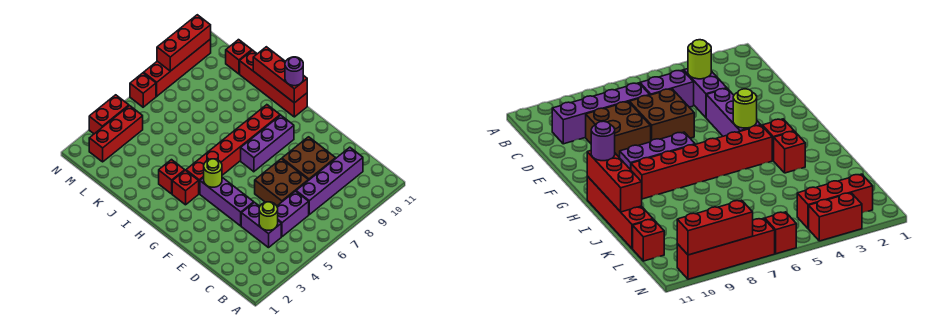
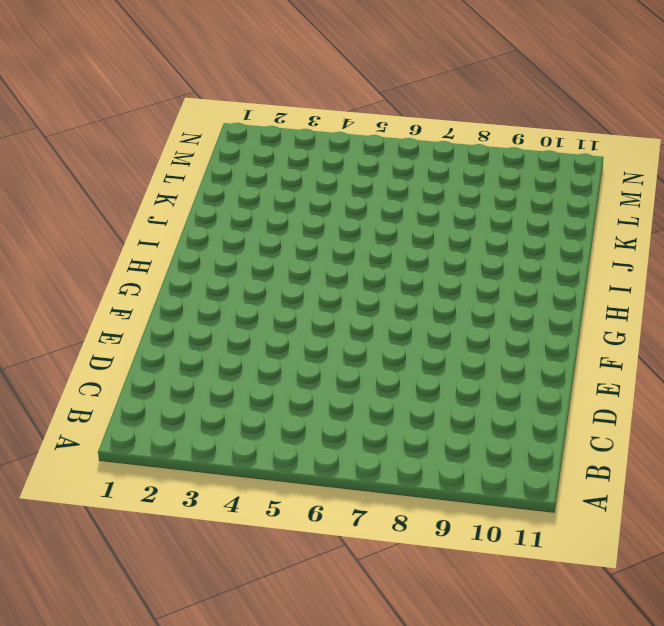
none -> purple 1x2 brick [241,202,281,248]
none -> purple 1x2 brick [277,191,309,237]
none -> purple 1x4 brick [296,147,363,214]

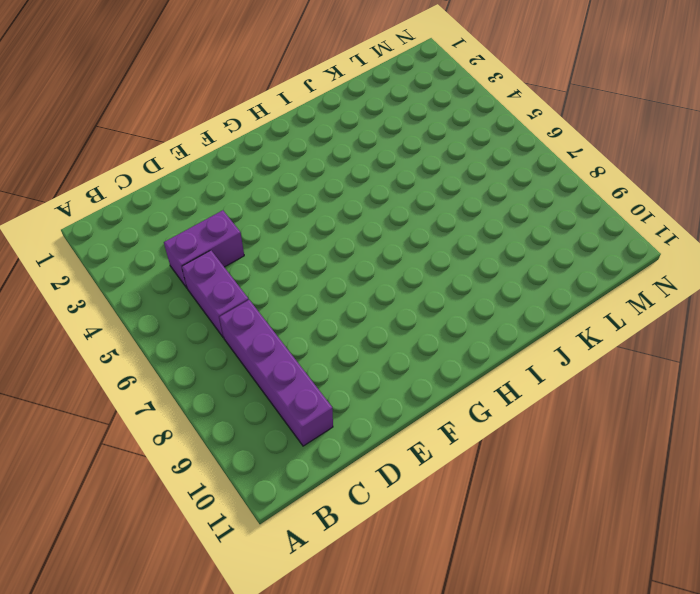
none -> brown 2x2 brick [255,159,308,206]
none -> brown 2x2 brick [282,137,336,180]
none -> purple 1x3 brick [200,177,254,226]

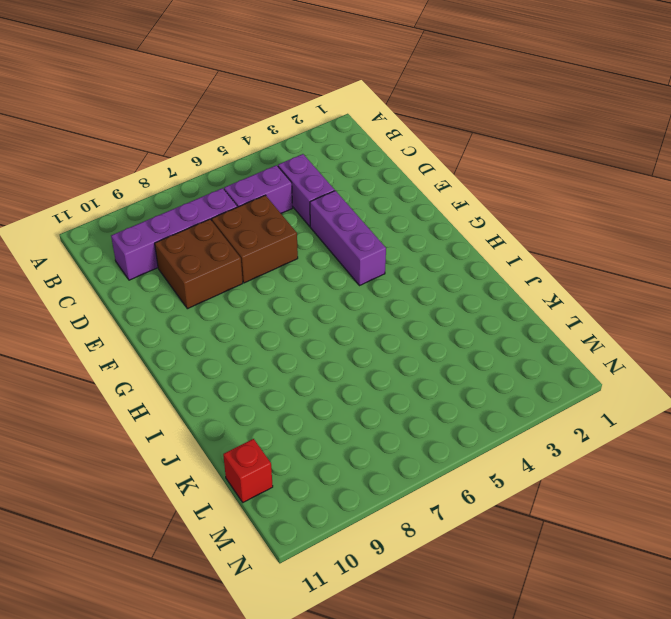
none -> purple 1x3 brick [241,115,294,172]
none -> red 1x1 brick [172,170,199,205]
none -> red 1x6 brick [186,105,280,194]

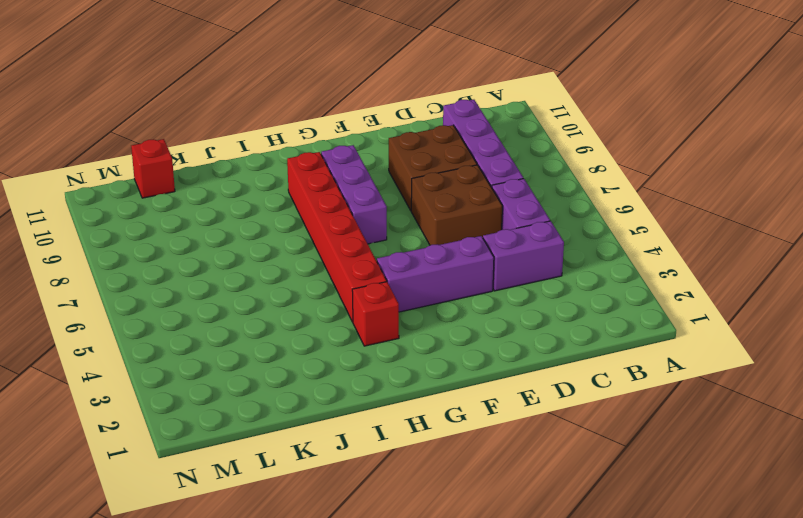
none -> red 1x4 brick [240,50,307,117]
none -> red 1x1 brick [159,160,185,194]
none -> red 1x3 brick [89,106,143,162]

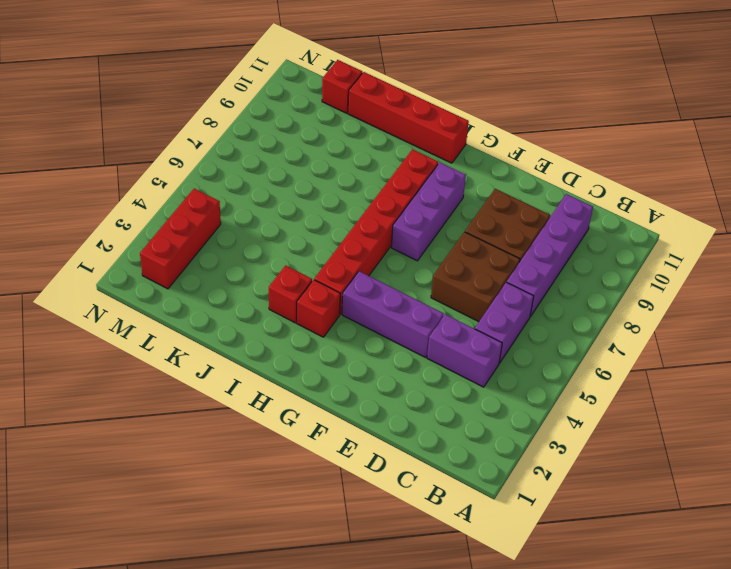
none -> red 1x2 brick [89,95,129,134]
none -> red 1x1 brick [130,73,156,107]
none -> red 1x4 brick [144,39,211,96]

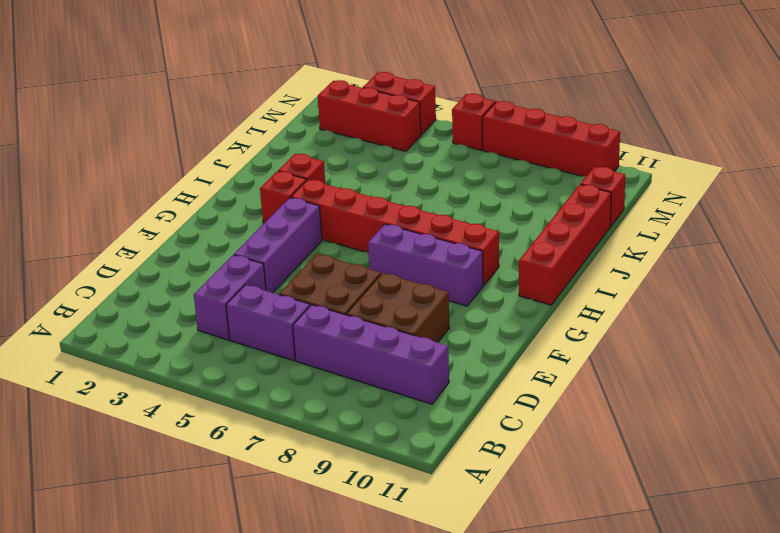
none -> lime 1x1 round brick [259,202,278,230]
none -> lime 1x1 round brick [204,159,222,187]
none -> red 1x3 brick [253,47,307,103]

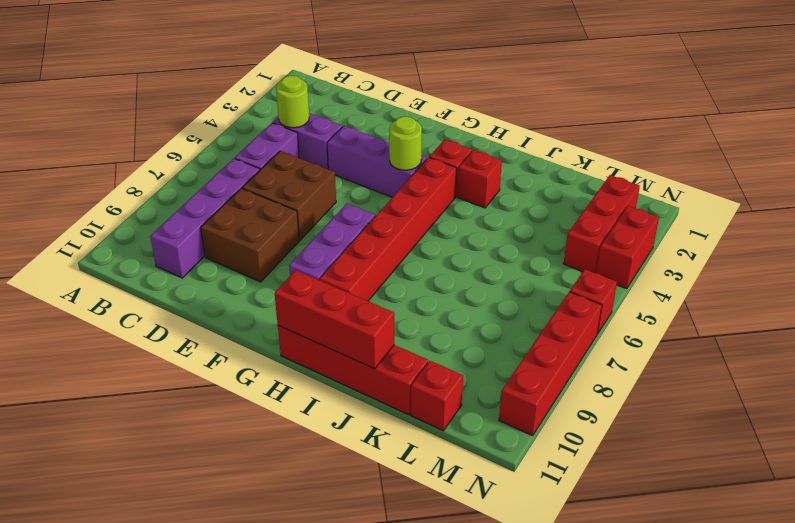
none -> red 1x3 brick [157,15,211,71]
none -> purple 1x1 round brick [285,57,303,86]

